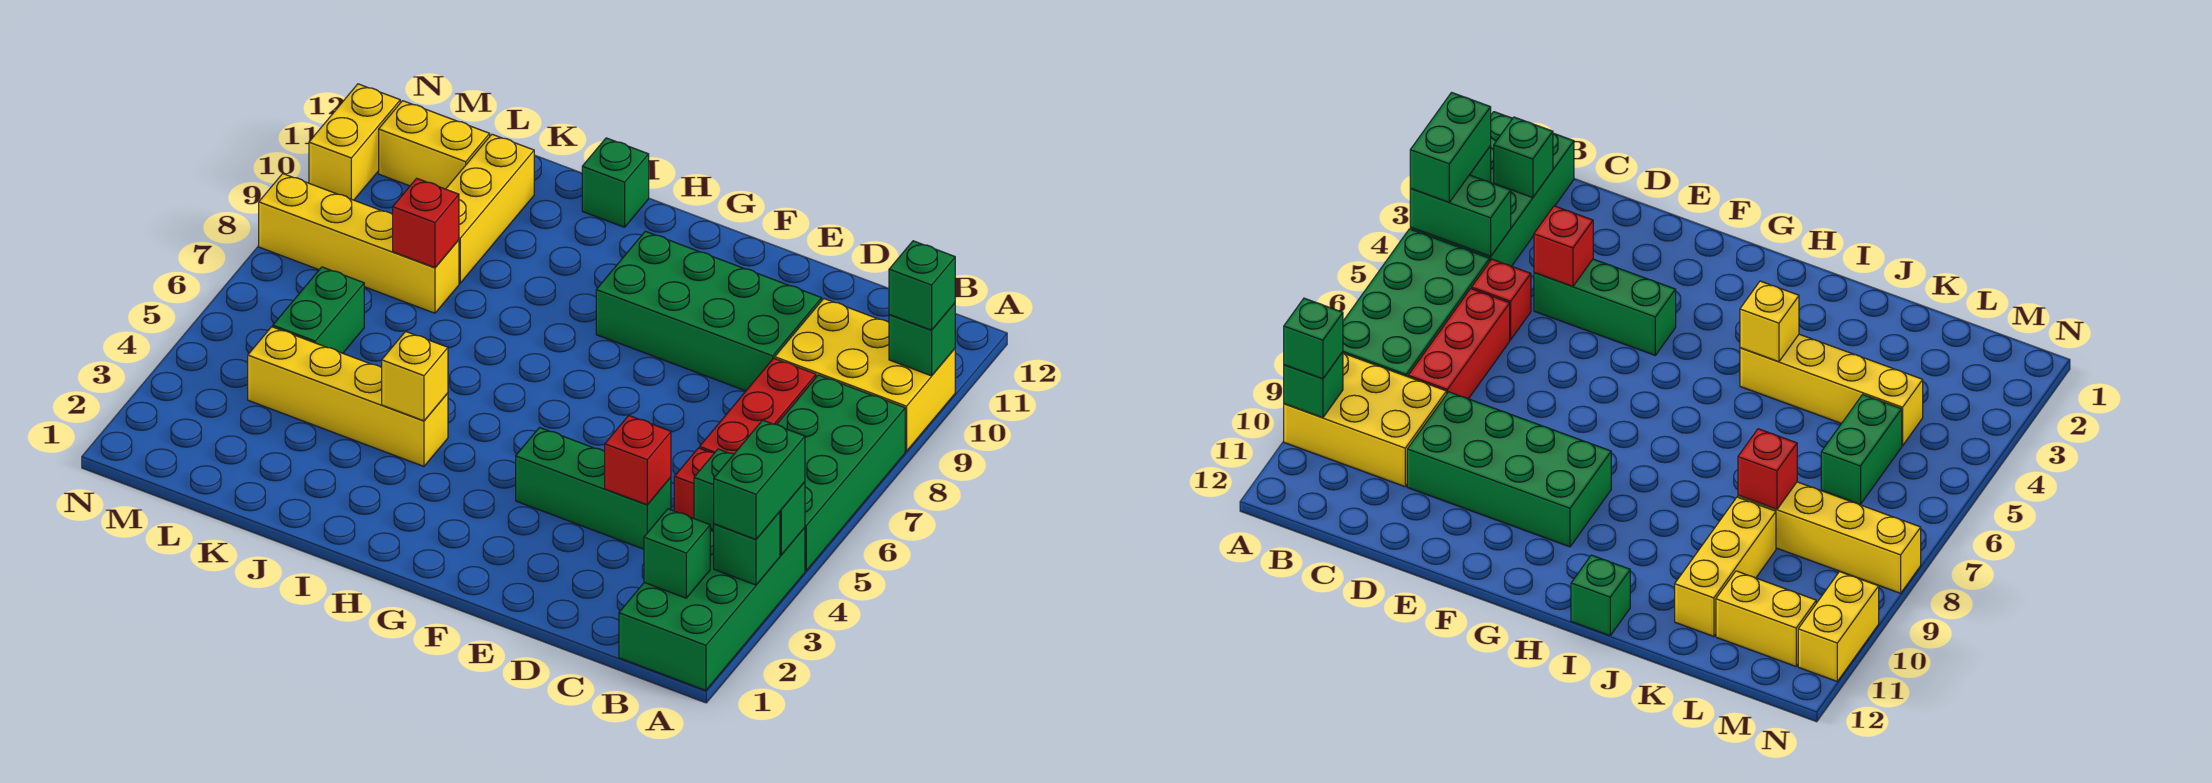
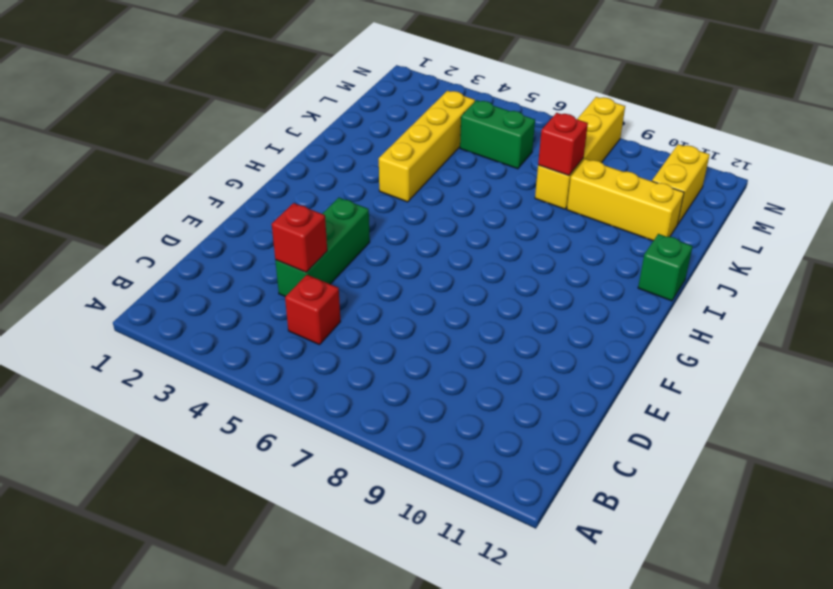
none -> green 2x4 brick [619,528,805,690]
none -> green 2x4 brick [777,375,905,571]
none -> yellow 2x3 brick [775,299,955,451]

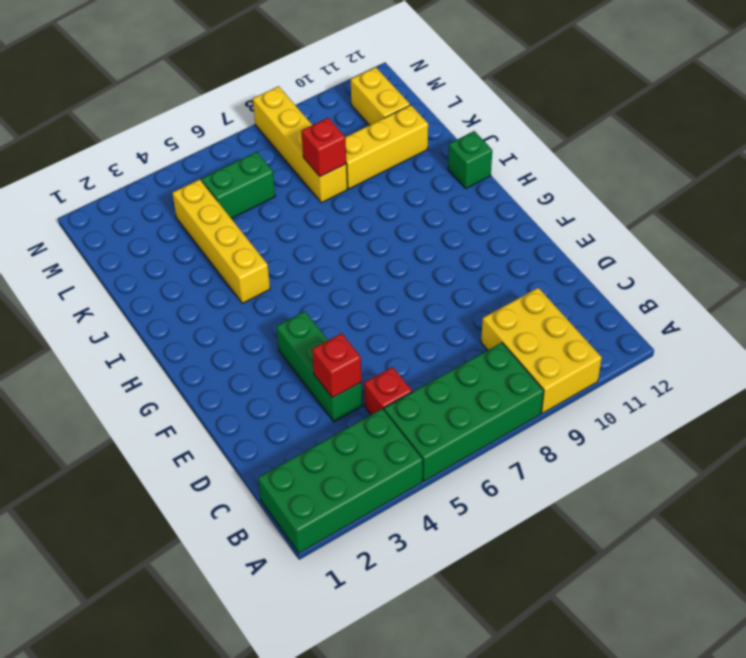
none -> red 1x3 brick [700,358,816,454]
none -> green 2x4 brick [596,231,822,391]
none -> yellow 1x2 brick [309,84,400,200]

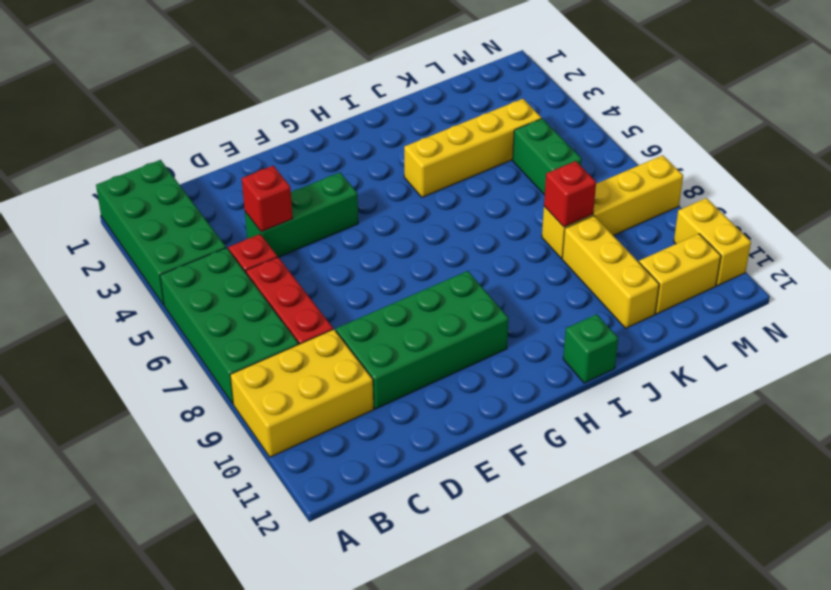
none -> green 1x1 brick [714,512,780,585]
none -> green 1x2 brick [694,449,805,555]
none -> green 1x1 brick [889,303,955,376]

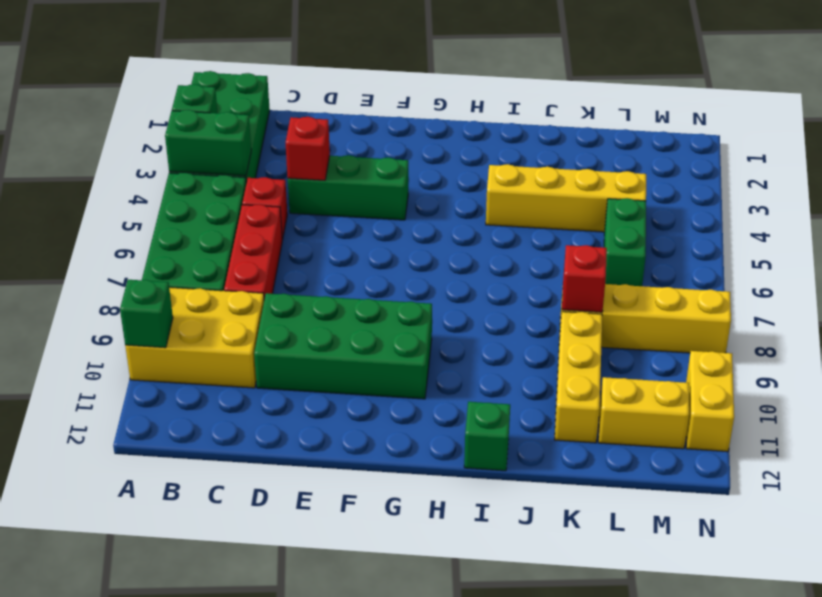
none -> green 1x1 brick [644,509,710,598]
none -> yellow 1x1 brick [382,332,448,421]
none -> green 1x2 brick [714,420,805,539]

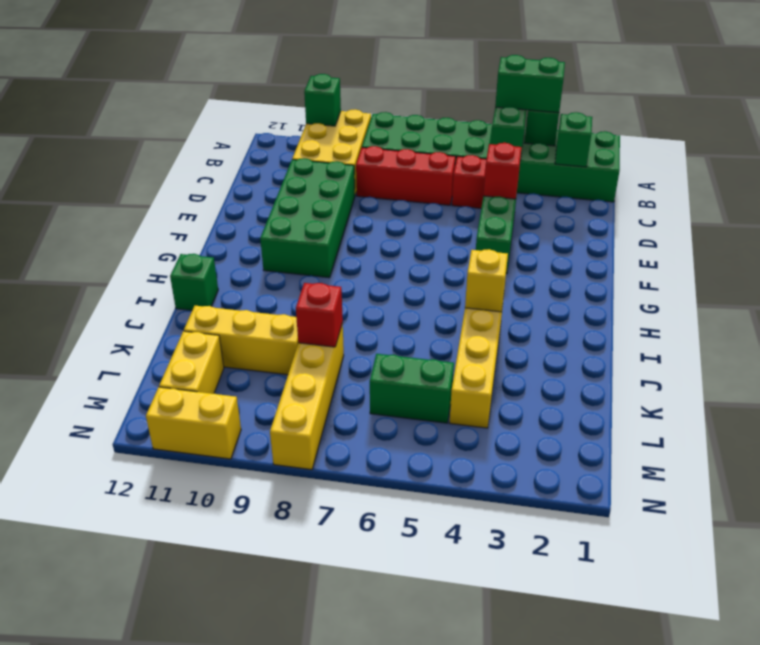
none -> green 1x1 brick [889,241,955,330]

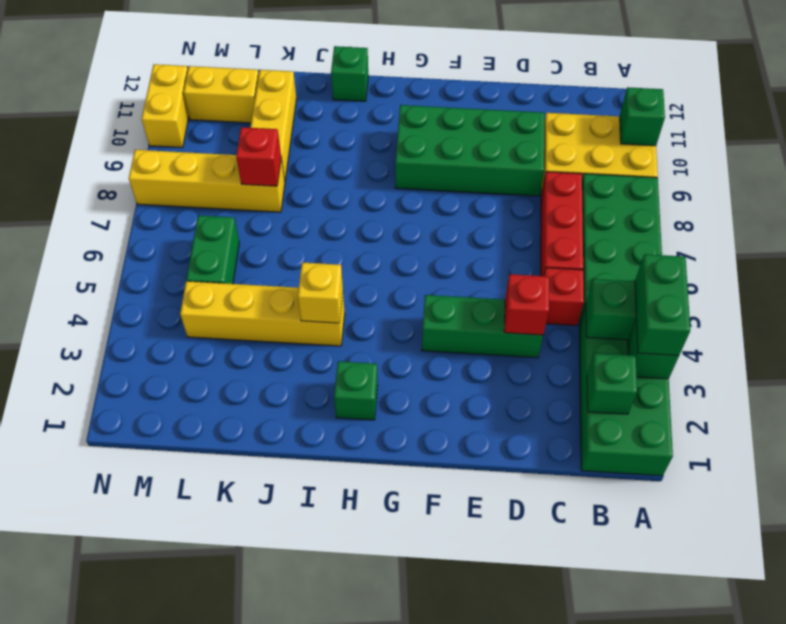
green 1x1 brick [334,361,378,420] -> green 1x1 brick moved to [889,241,955,330]

